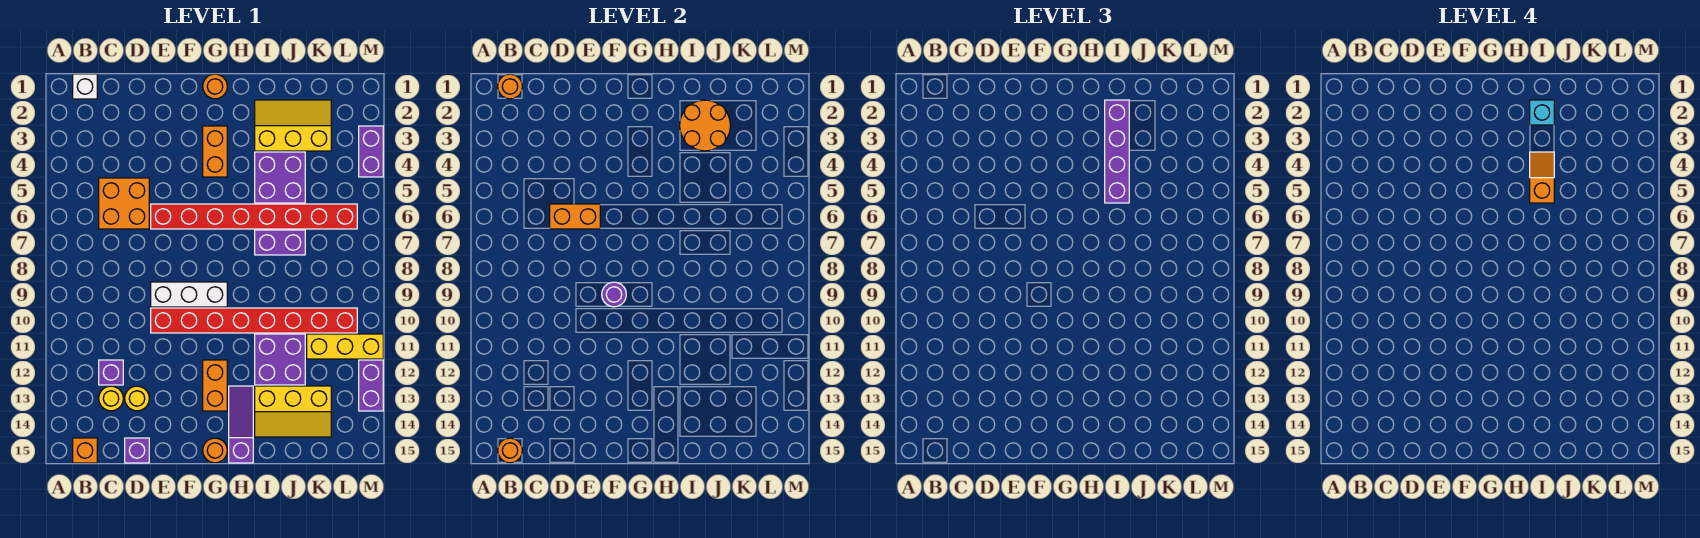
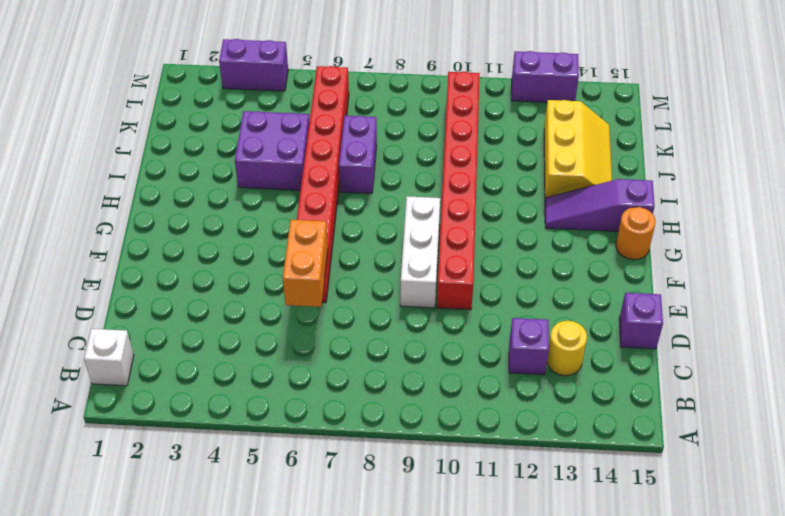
none -> orange 1x1 brick [73,438,97,463]
none -> orange 2x2 brick [99,178,149,229]
none -> yellow 1x1 round brick [125,386,149,411]
none -> orange 1x1 round brick [203,74,227,99]

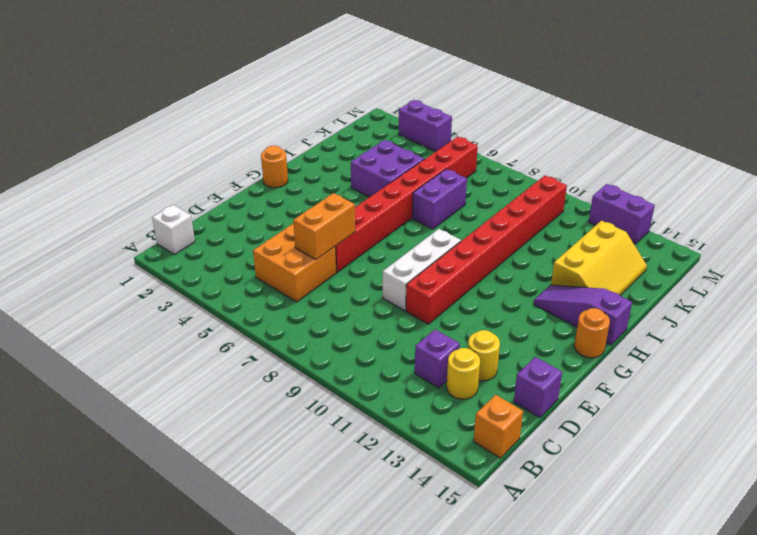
none -> orange 1x2 brick [203,126,227,177]
none -> orange 1x2 brick [203,360,227,411]
none -> yellow 2x3 slope [255,100,331,151]
none -> purple 2x2 brick [255,334,305,385]

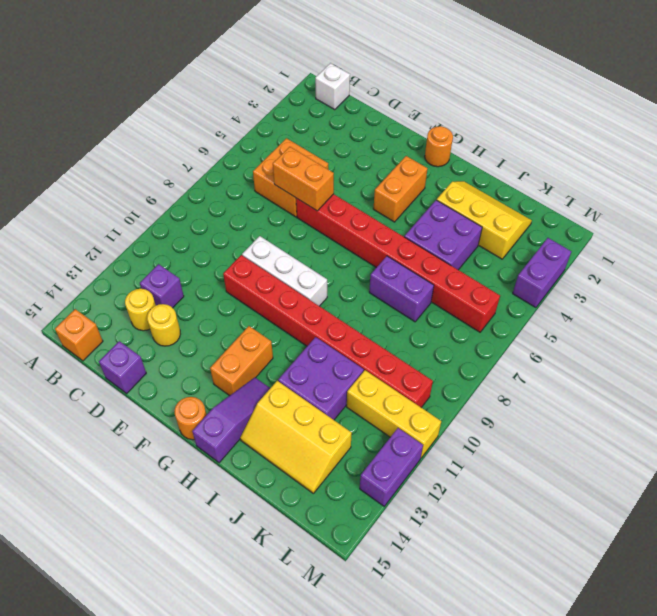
none -> orange 1x1 round brick [498,74,522,99]
none -> orange 1x1 round brick [498,438,522,463]
none -> purple 1x1 round brick [602,282,626,307]
none -> orange 2x2 round brick [680,100,730,151]

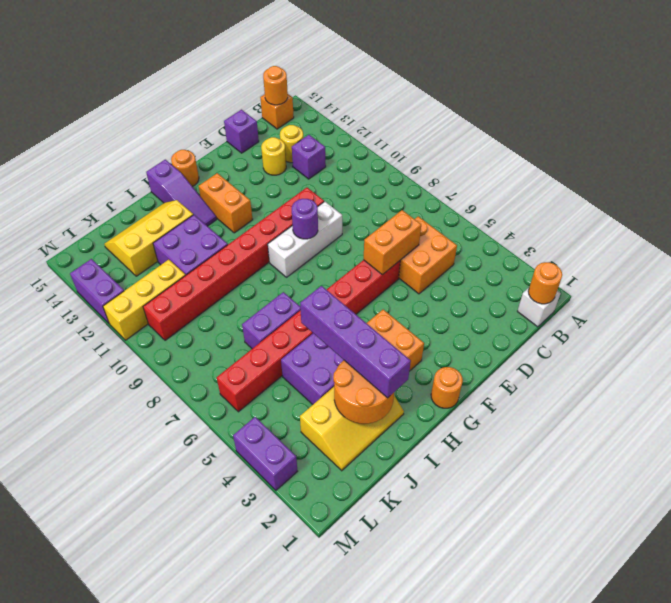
none -> cyan 1x1 brick [1530,100,1554,125]
none -> orange 1x2 slope [1530,152,1554,203]

